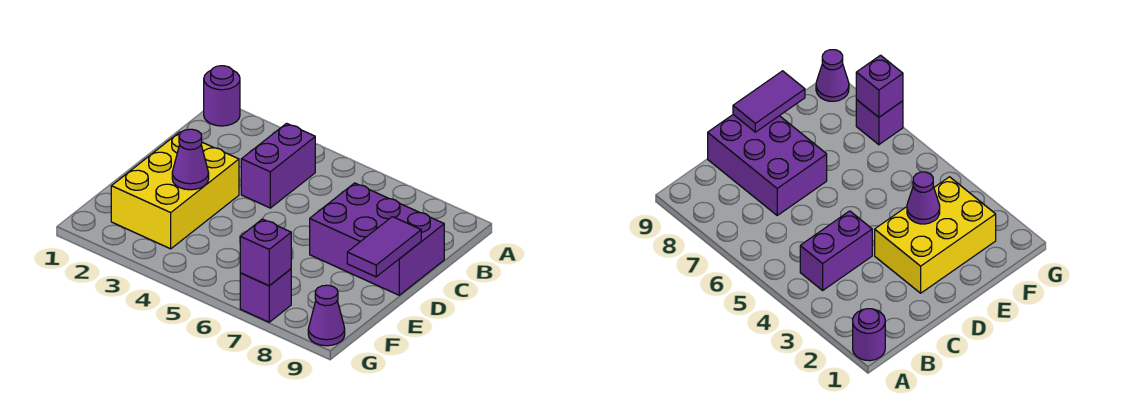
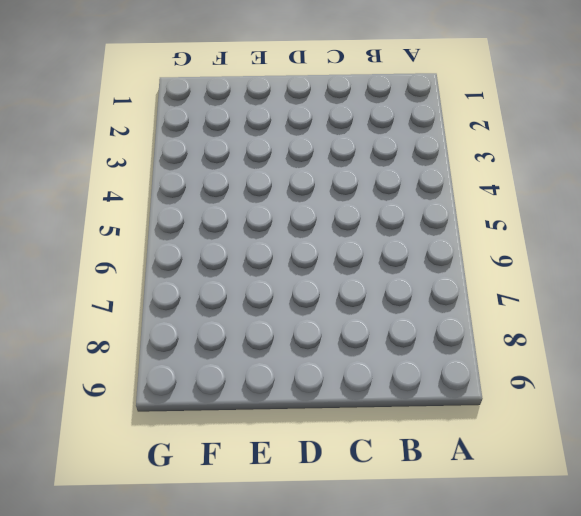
none -> purple 1x1 round brick [204,66,240,126]
none -> purple 1x2 brick [241,123,315,208]

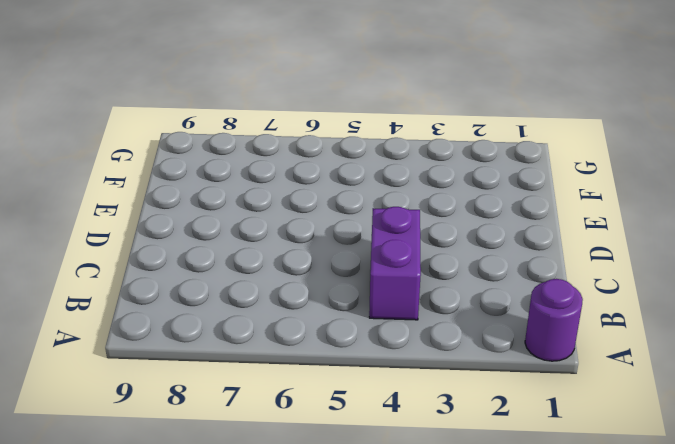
none -> purple 2x3 brick [310,183,444,295]
none -> yellow 2x3 brick [111,132,239,249]

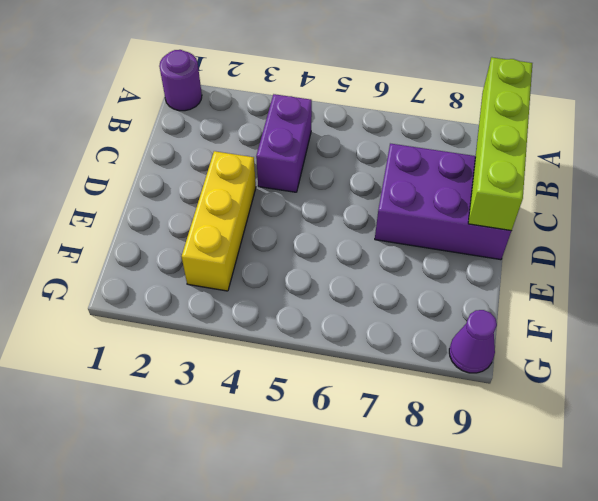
lime 1x4 brick [468,57,532,231] -> purple 1x2 tile [347,217,421,277]
yellow 1x3 brick [182,151,256,291] -> yellow 2x3 brick [111,132,239,249]
none -> purple 1x1 brick [240,269,291,322]
none -> purple 1x1 cone [172,129,209,190]

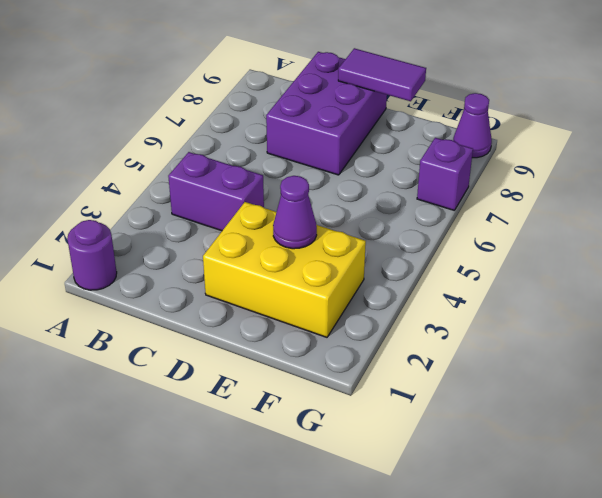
none -> purple 1x1 brick [240,219,291,286]

